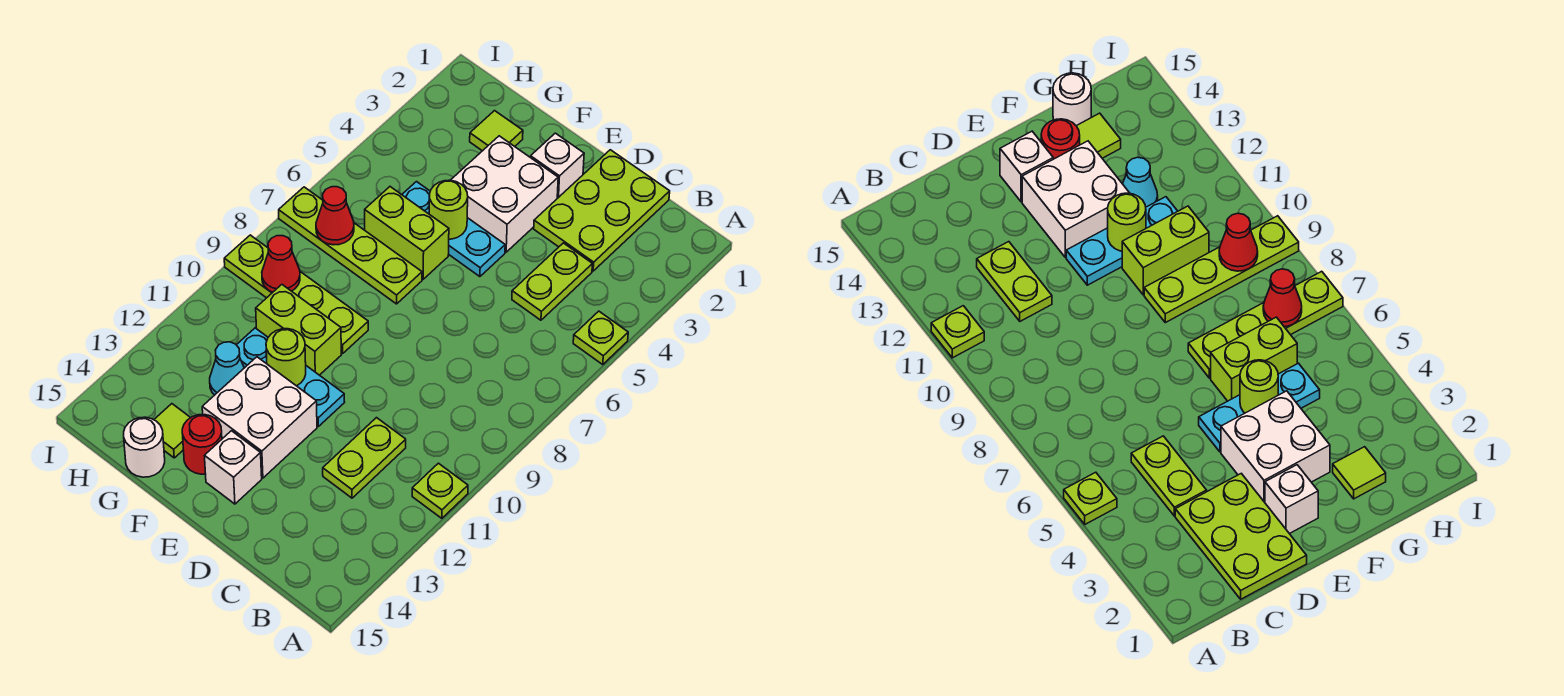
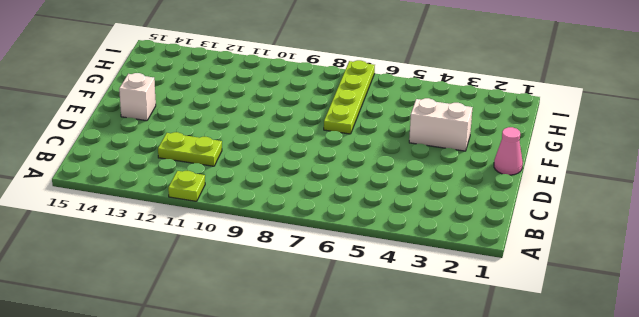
pink 1x1 cone [494,127,523,175] -> none
white 1x2 brick [409,98,473,151] -> white 2x2 brick [451,136,558,252]
none -> lime 1x1 plate [573,311,628,365]
none -> lime 2x3 plate [534,150,670,271]
none -> lime 1x2 plate [512,243,592,320]

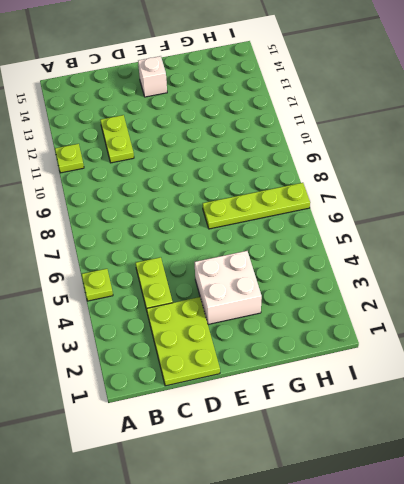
none -> white 1x1 brick [531,133,584,198]
none -> cyan 1x3 plate [402,182,505,277]
none -> cyan 1x3 plate [237,328,345,426]

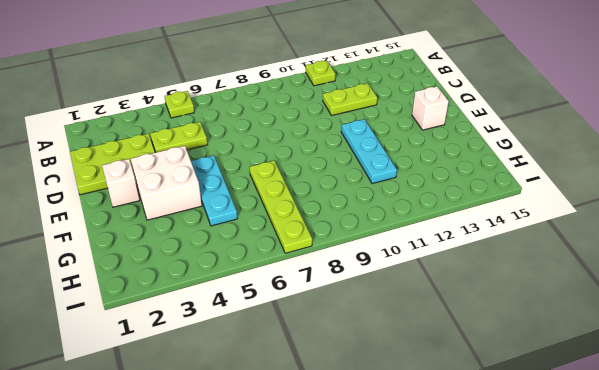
none -> white 2x2 brick [202,357,317,478]
none -> lime 1x2 brick [365,187,449,279]
none -> lime 1x4 plate [224,235,368,353]

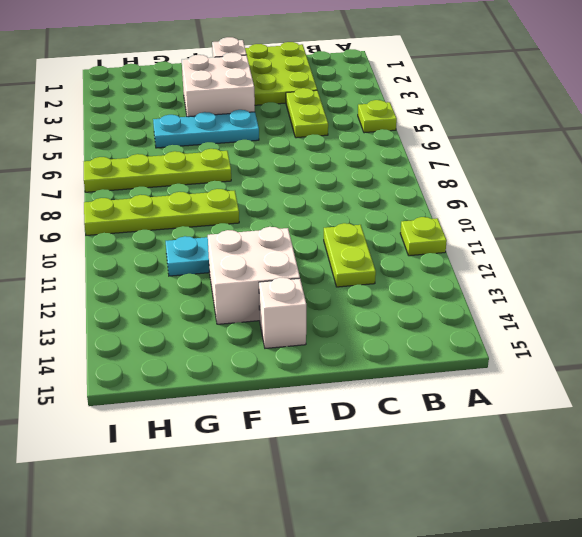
none -> lime 1x2 brick [365,187,449,279]
none -> lime 1x2 brick [256,285,341,375]
none -> red 1x1 round brick [182,415,222,474]

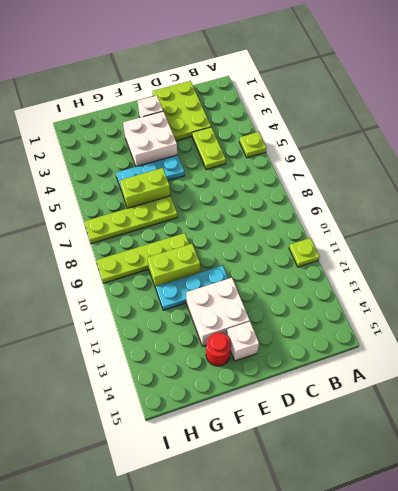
none -> lime 1x2 plate [323,418,406,498]
none -> lime 1x1 tile [470,111,523,151]
none -> cyan 1x1 cone [210,342,244,395]

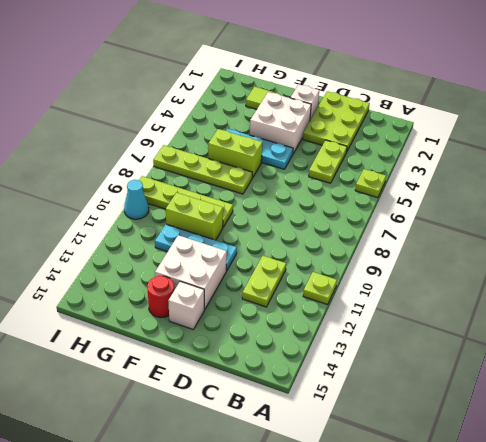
cyan 1x1 cone [124,180,149,219] -> cyan 1x1 cone moved to [210,342,244,395]
none -> lime 1x1 tile [154,404,191,458]
none -> white 1x1 round brick [124,417,165,477]
none -> lime 1x1 round brick [429,180,468,239]

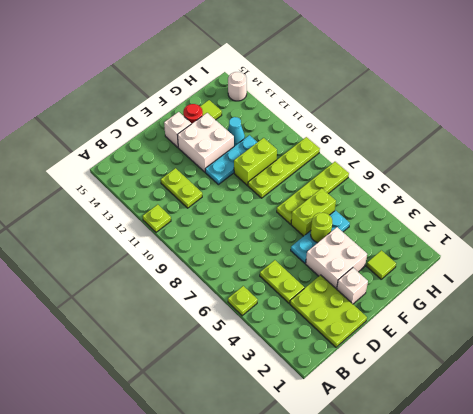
white 1x1 round brick [228,72,247,101] -> white 1x1 round brick moved to [124,417,165,477]
none -> lime 1x1 round brick [266,329,306,386]
none -> red 1x1 cone [316,187,354,245]
none -> red 1x1 cone [262,236,300,292]

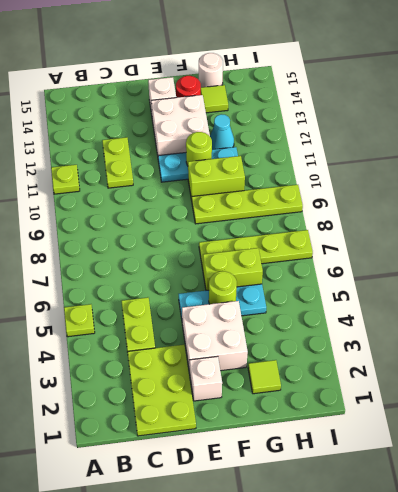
none -> red 1x1 cone [316,187,354,245]
none -> red 1x1 cone [262,236,300,292]

